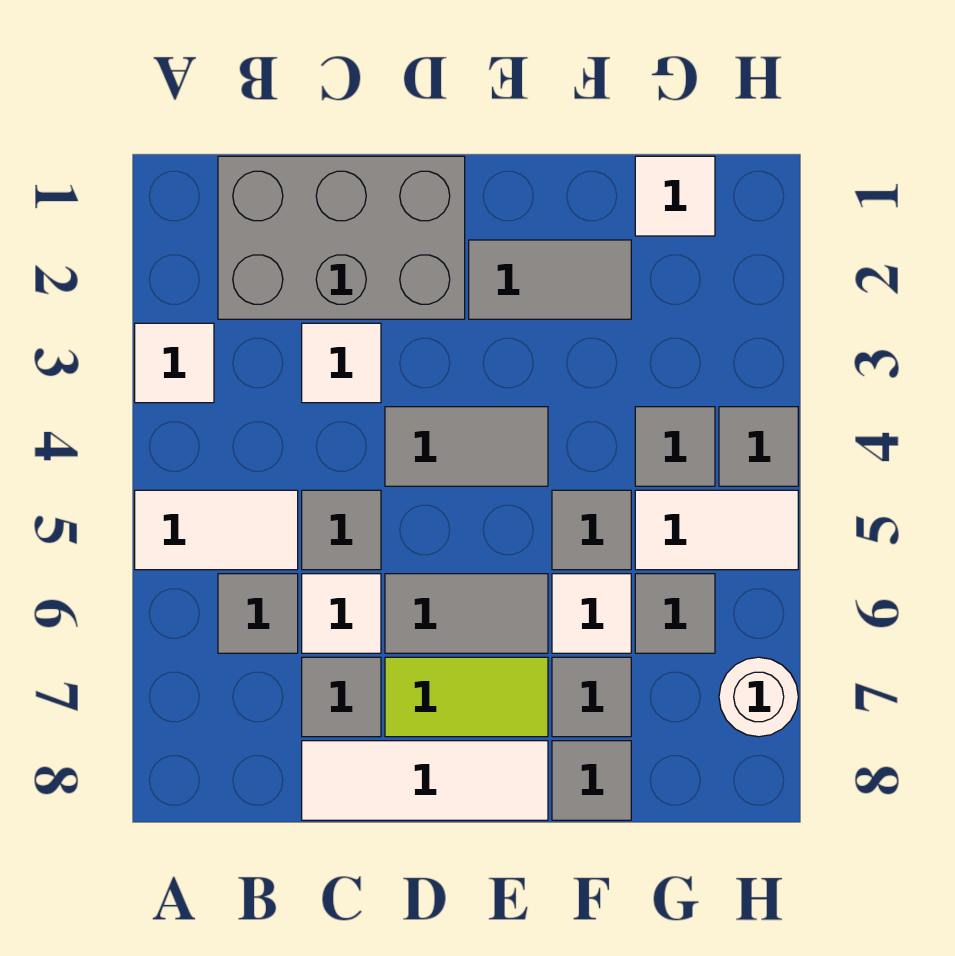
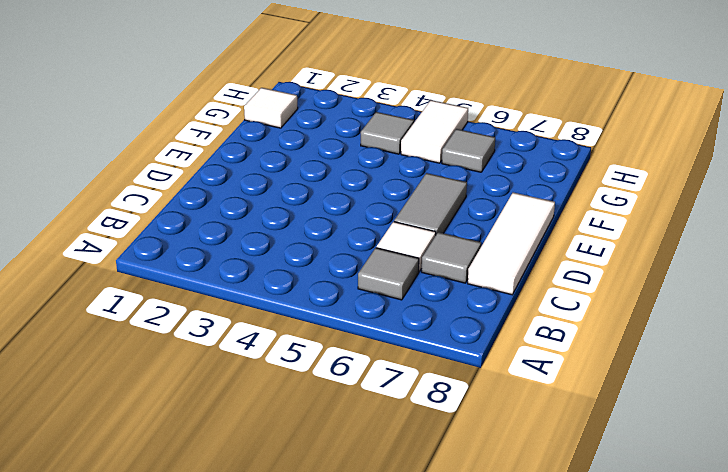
none -> white 1x1 tile [135,323,214,403]
none -> white 1x2 tile [135,490,298,570]
none -> grey 2x3 brick [218,156,465,319]

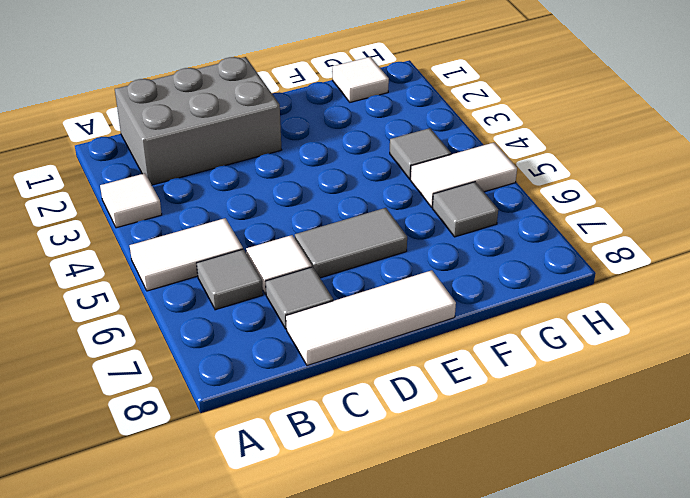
none -> white 1x1 tile [302,323,381,403]
none -> grey 1x1 tile [302,490,381,570]
none -> grey 1x2 tile [385,407,548,486]

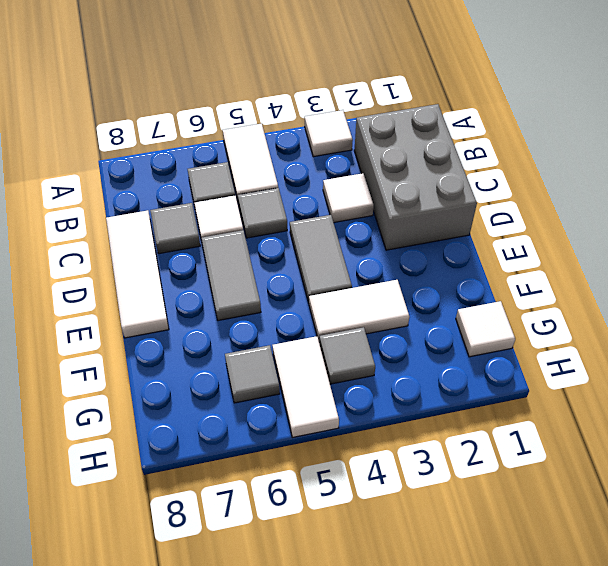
white 1x2 tile [309,280,409,341] -> none
none -> lime 1x2 tile [385,657,548,737]
none -> grey 1x2 tile [469,240,631,319]
none -> grey 1x1 tile [552,490,631,570]

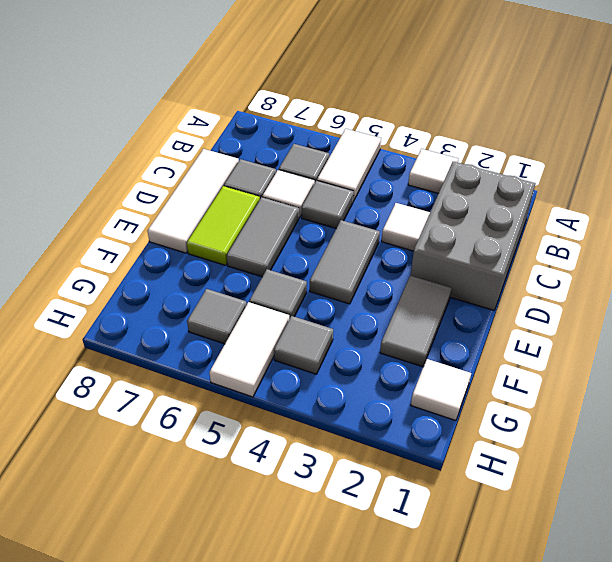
none -> white 1x1 tile [552,574,631,653]
none -> grey 1x1 tile [552,657,631,737]
none -> grey 1x1 tile [552,741,631,820]

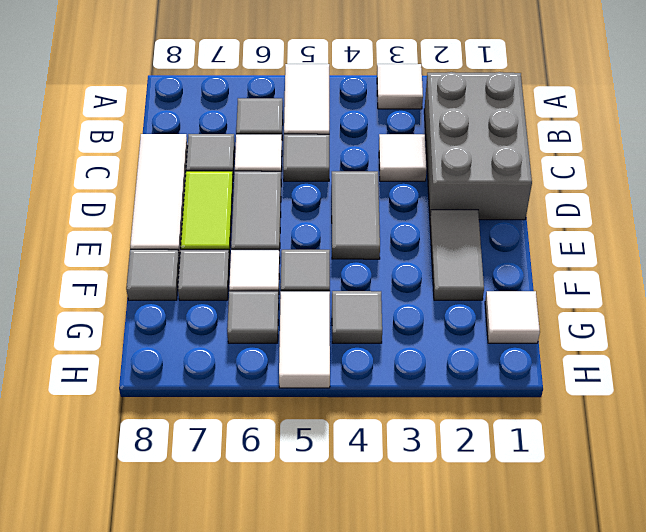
none -> grey 1x1 tile [719,407,798,486]
none -> white 1x1 round brick [719,657,798,737]

